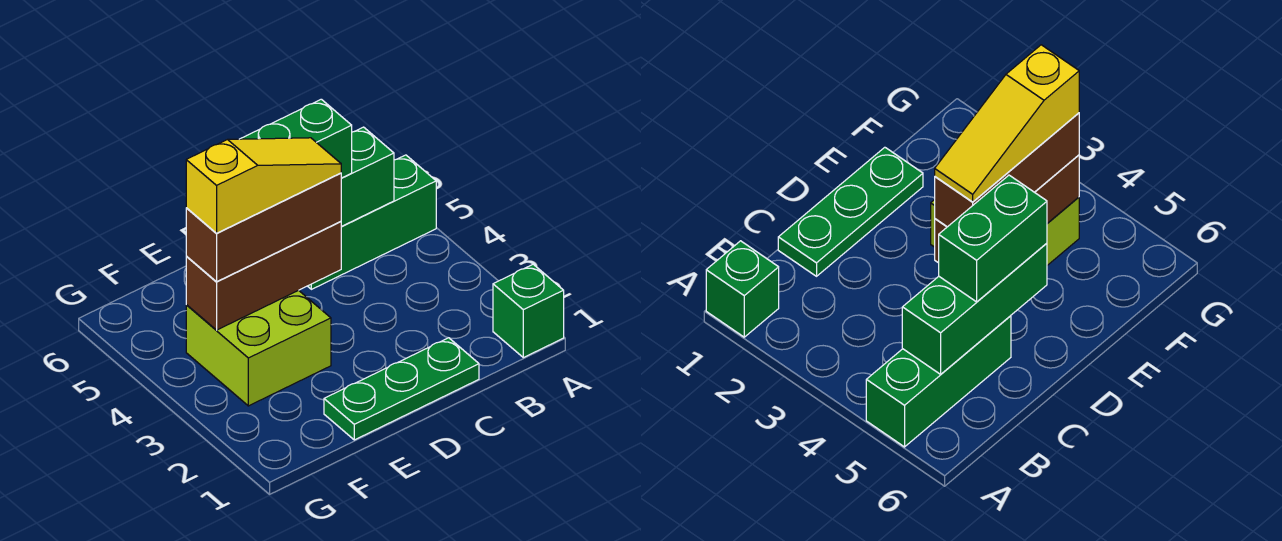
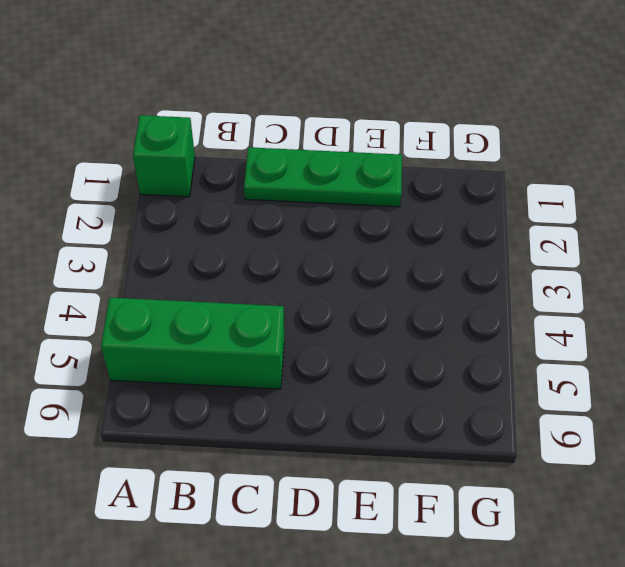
none -> lime 2x2 brick [186,290,331,406]
none -> green 1x3 brick [341,127,394,227]

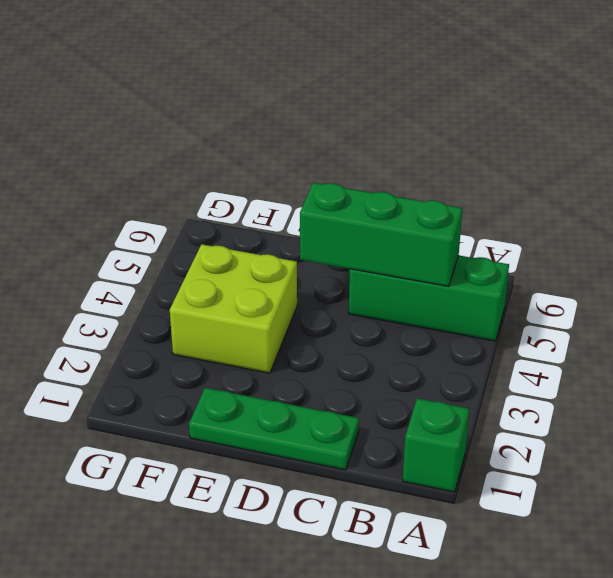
none -> brown 1x3 brick [186,221,341,330]
none -> green 1x2 brick [241,99,352,178]

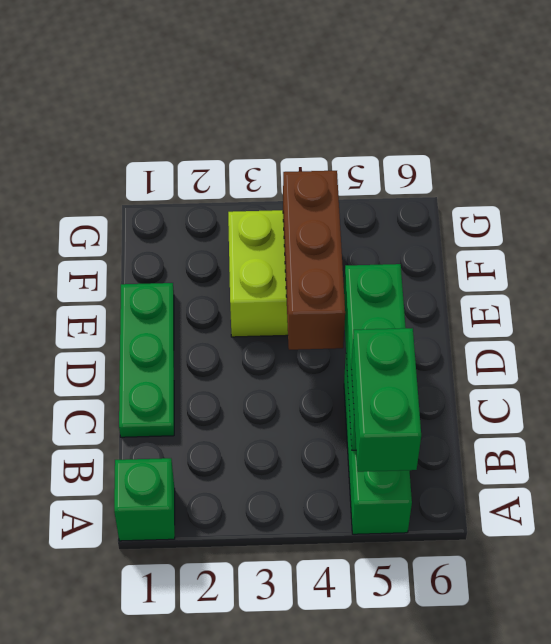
green 1x2 brick [351,328,421,472] -> green 1x2 brick moved to [241,99,352,178]
none -> brown 1x3 brick [186,173,341,282]
none -> yellow 1x3 slope [186,138,341,233]

